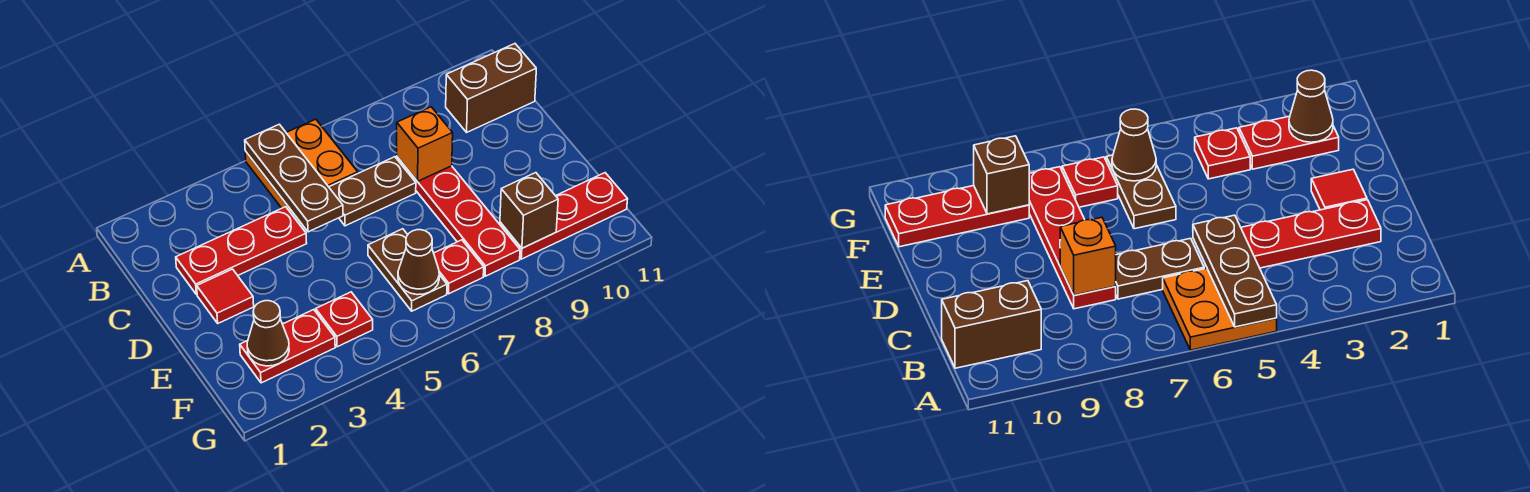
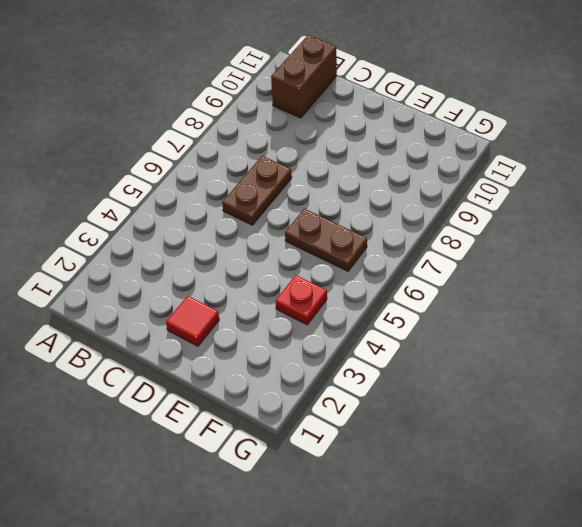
none -> orange 2x2 plate [245,119,358,213]
none -> red 1x3 plate [176,207,307,295]
none -> red 1x4 plate [397,157,520,276]

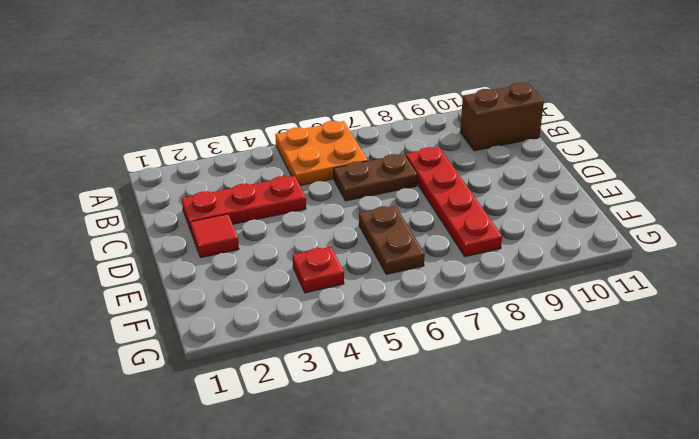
none -> red 1x2 plate [240,310,335,383]
none -> red 1x1 plate [434,240,484,294]
none -> red 1x3 plate [500,173,628,259]

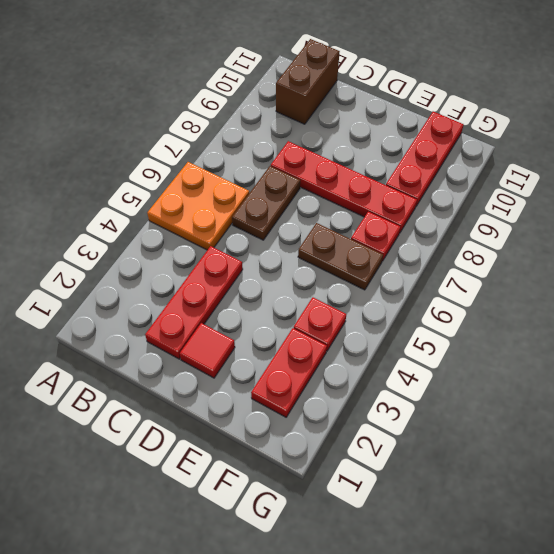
none -> brown 1x3 plate [245,124,343,232]
none -> orange 1x1 brick [397,107,453,181]
none -> brown 1x1 cone [247,301,289,366]

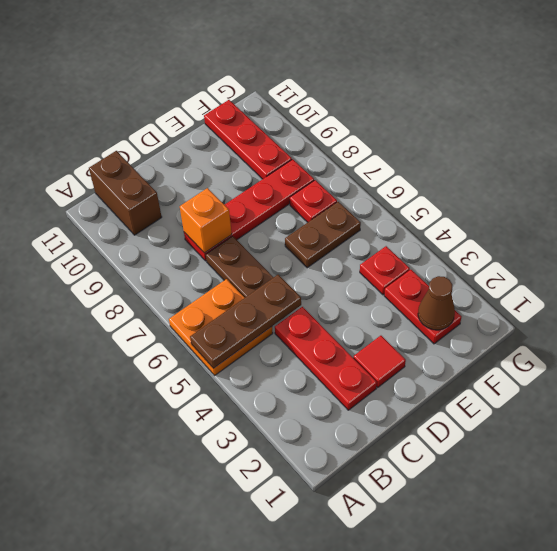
none -> brown 1x1 cone [398,230,439,295]
none -> brown 1x1 brick [500,173,558,248]

